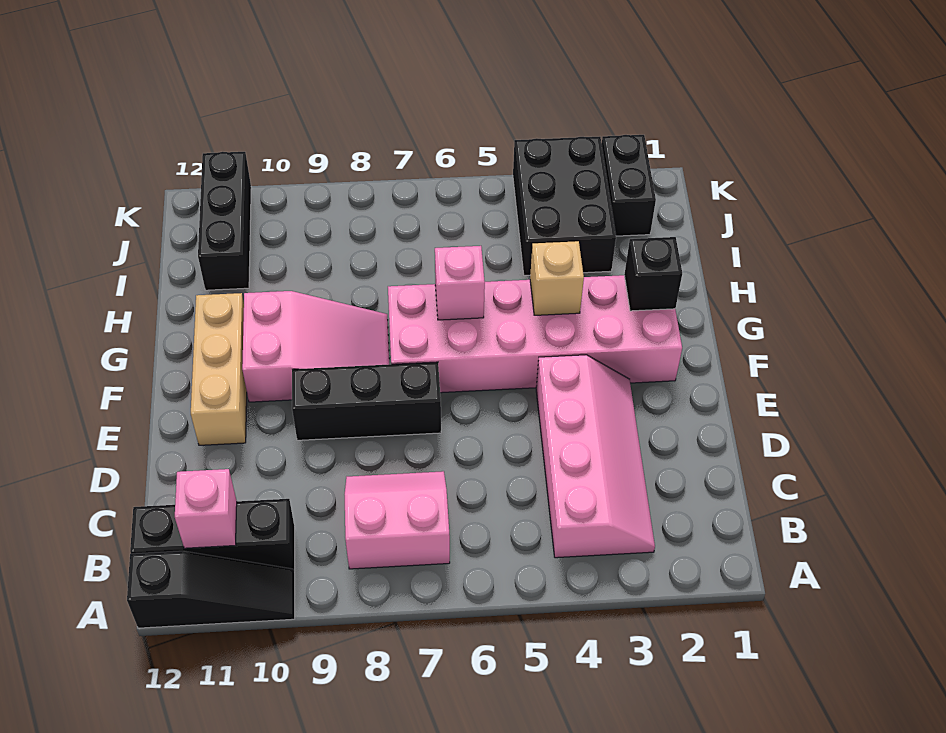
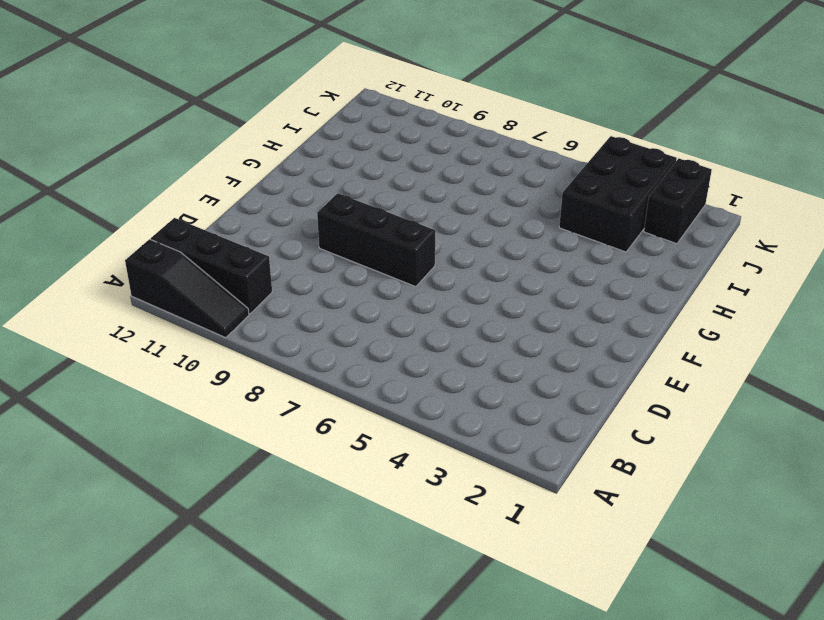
none -> pink 2x4 slope [536,355,655,558]
none -> pink 2x2 slope [345,471,450,569]
none -> tan 1x3 brick [191,293,247,445]

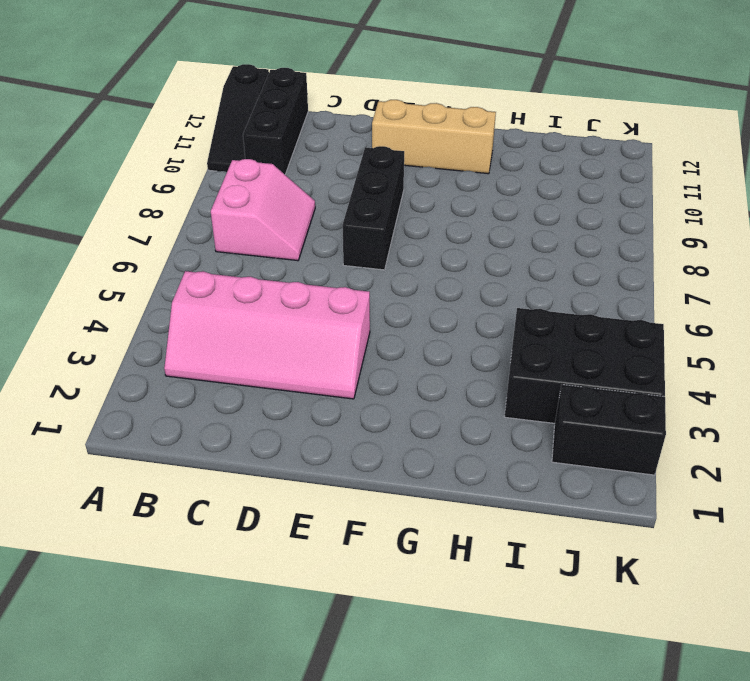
none -> pink 2x6 brick [388,275,682,393]
none -> pink 2x3 slope [242,291,389,402]
none -> black 1x3 brick [198,152,251,290]

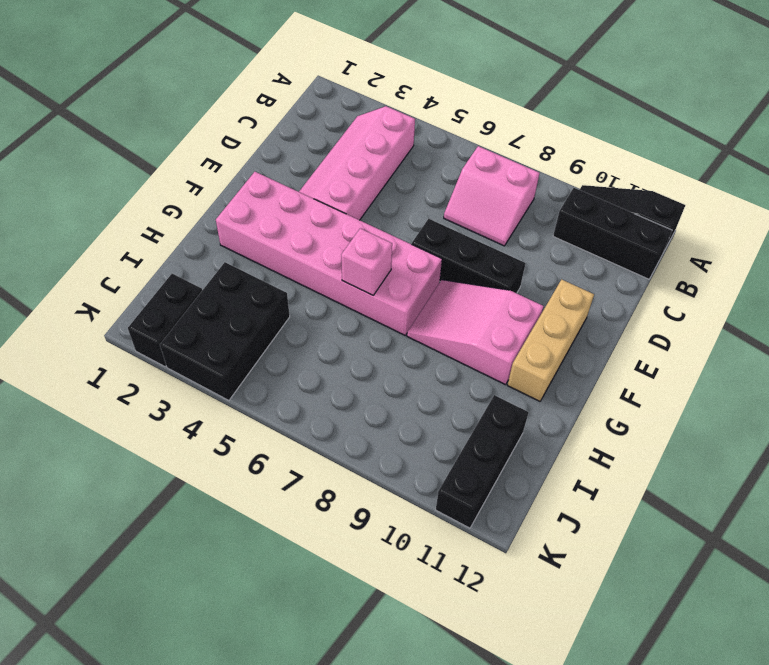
none -> pink 1x1 brick [175,469,237,548]
none -> black 1x1 brick [624,237,682,311]
none -> tan 1x1 brick [530,241,584,315]

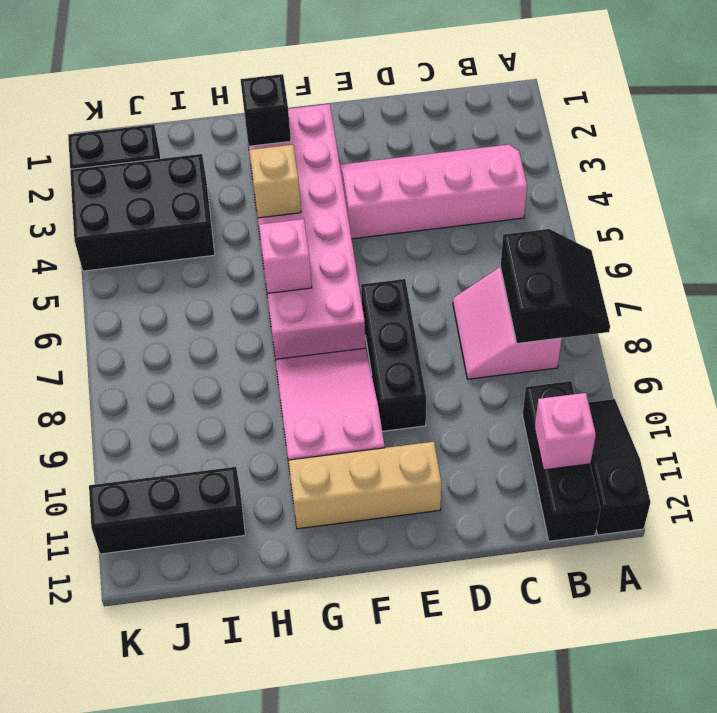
black 2x2 slope [500,229,610,344] -> none

